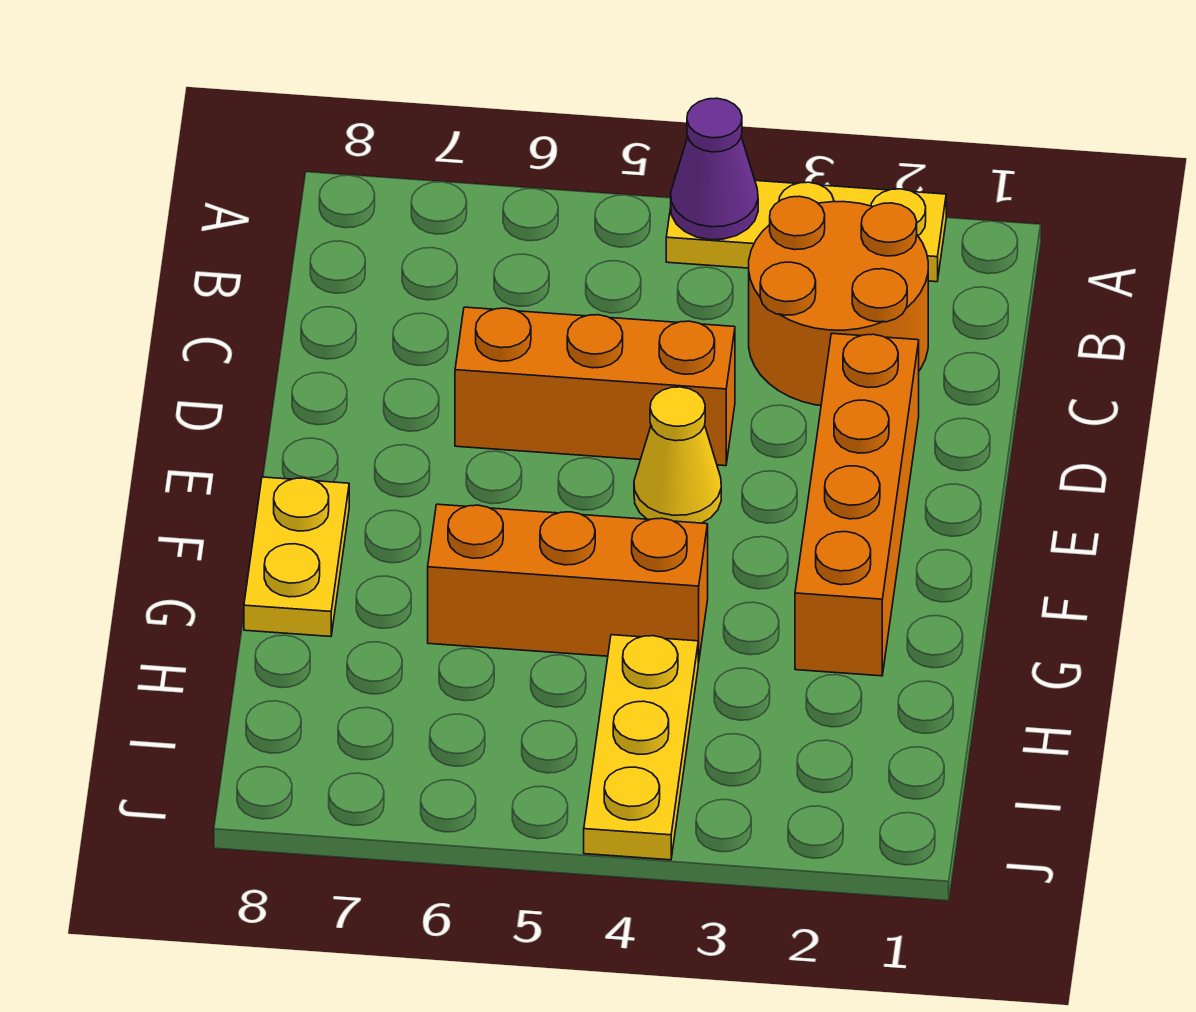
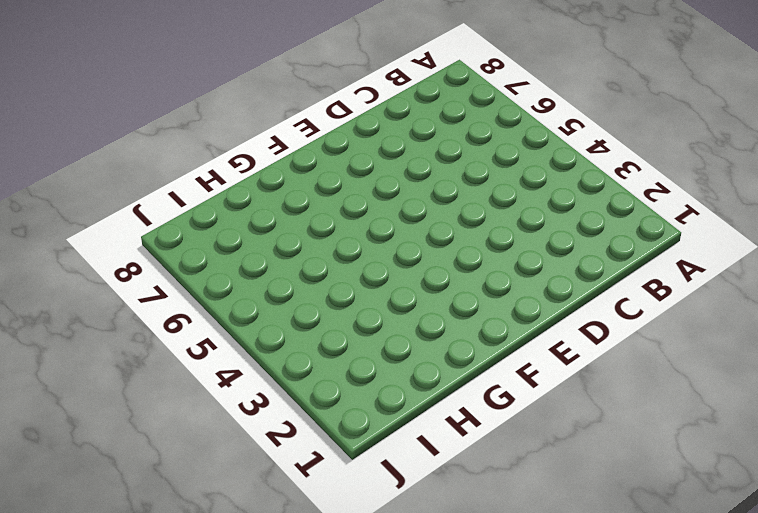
none -> yellow 1x3 plate [666,175,946,282]
none -> orange 2x2 round brick [749,196,928,406]

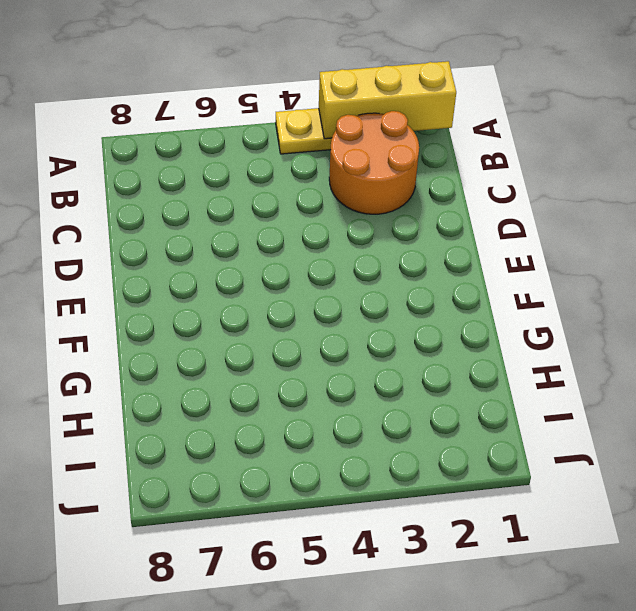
yellow 1x3 brick [319,61,456,139] -> none
none -> orange 1x4 brick [795,334,919,676]
none -> orange 1x3 brick [455,307,735,466]

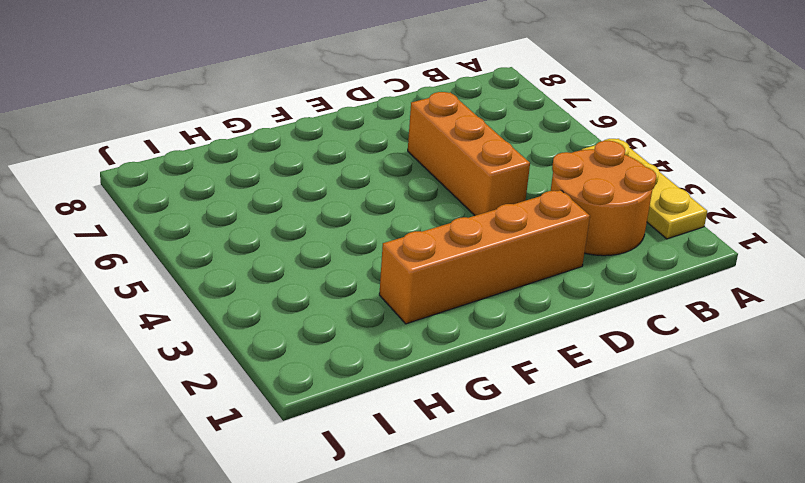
none -> yellow 1x1 cone [634,387,721,523]
none -> yellow 1x2 plate [244,477,349,637]

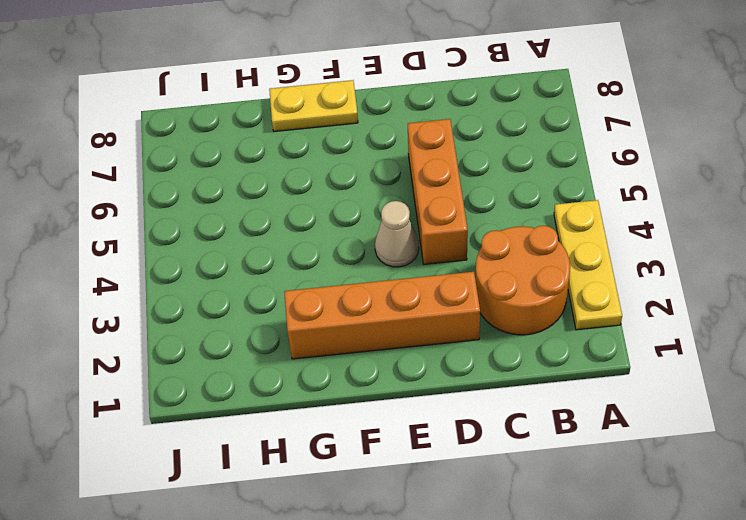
tan 1x1 cone [375,201,419,267] -> yellow 1x1 cone [634,387,721,523]
none -> orange 1x3 brick [428,504,708,662]
none -> yellow 1x3 plate [584,635,698,860]

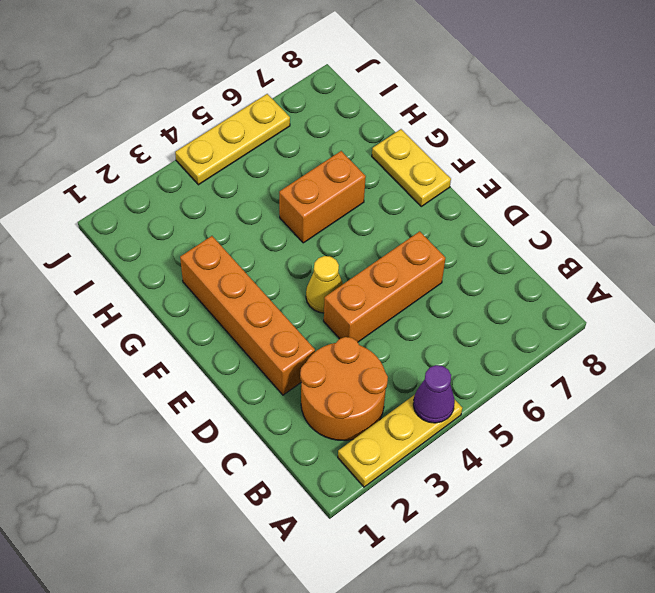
orange 1x2 brick [279,151,366,243] -> orange 1x3 brick [428,504,708,662]
yellow 1x3 plate [175,94,290,185] -> yellow 1x3 plate turned to [584,635,698,860]

